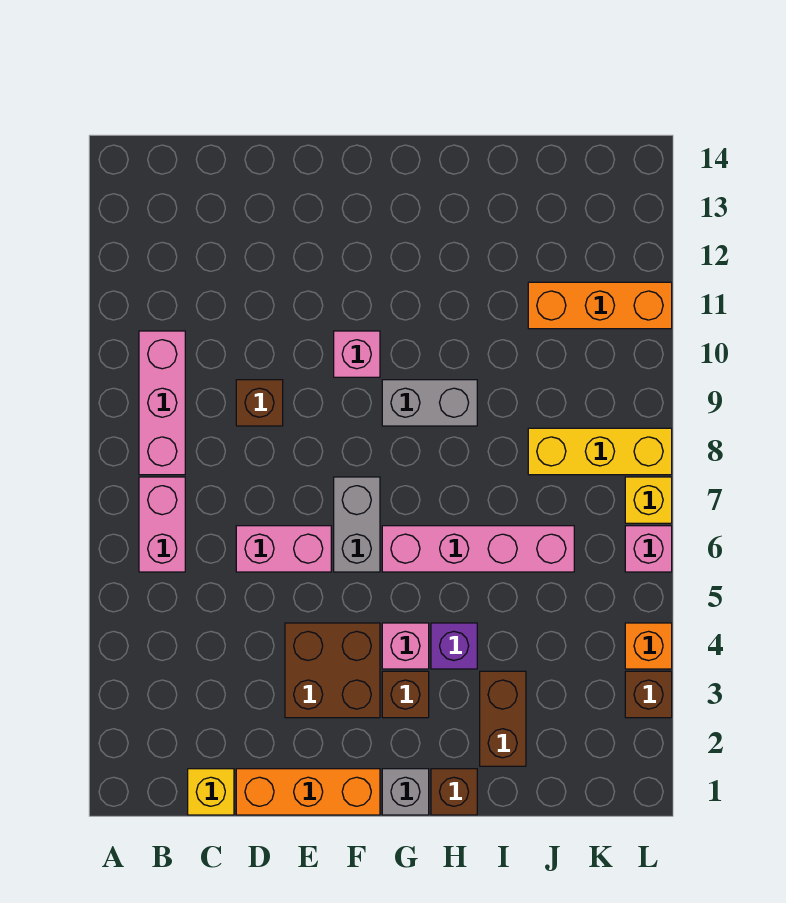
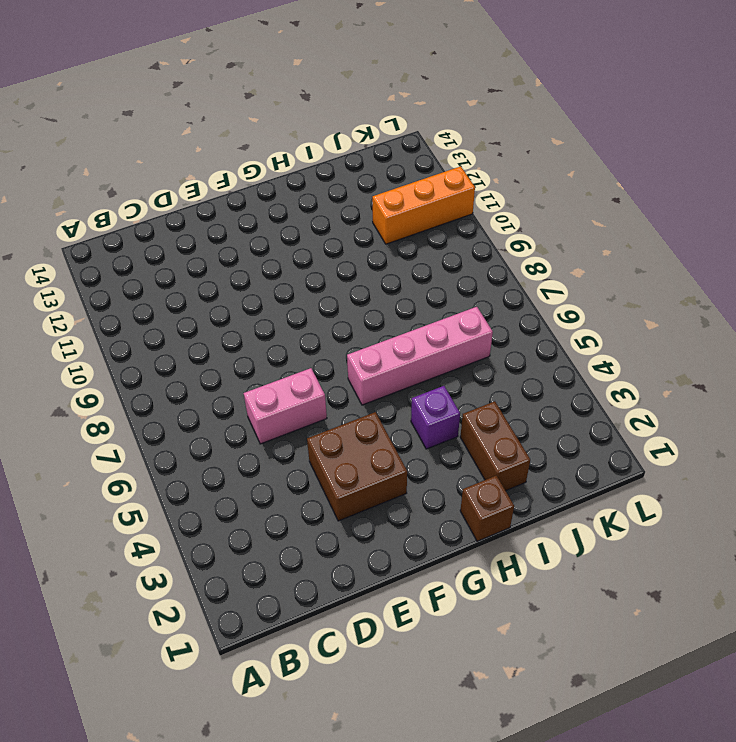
none -> pink 1x2 brick [139,477,185,572]
none -> pink 1x3 brick [139,331,185,475]
none -> yellow 1x1 brick [188,769,234,815]

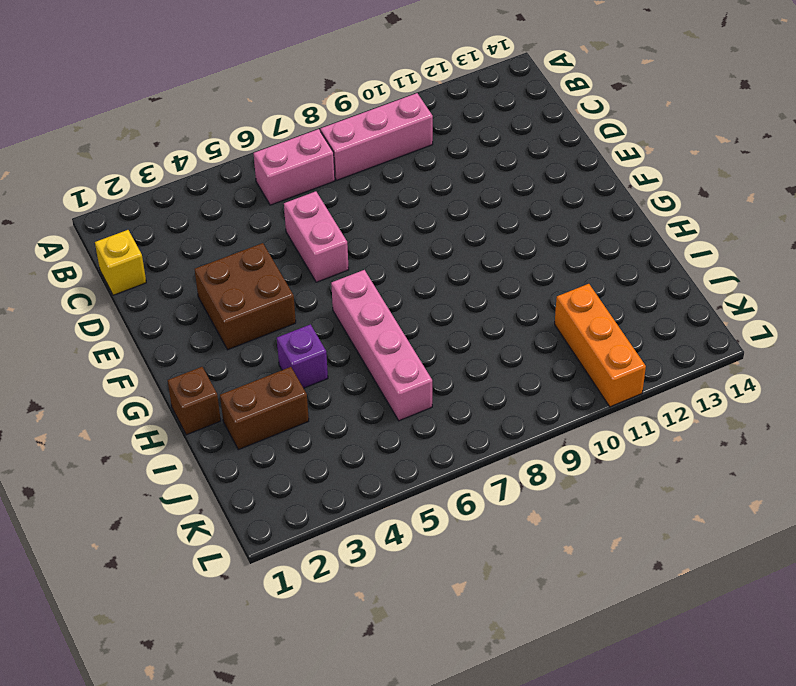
none -> orange 1x3 brick [236,769,380,815]
none -> brown 1x1 brick [236,380,283,426]
none -> grey 1x2 brick [334,477,380,572]

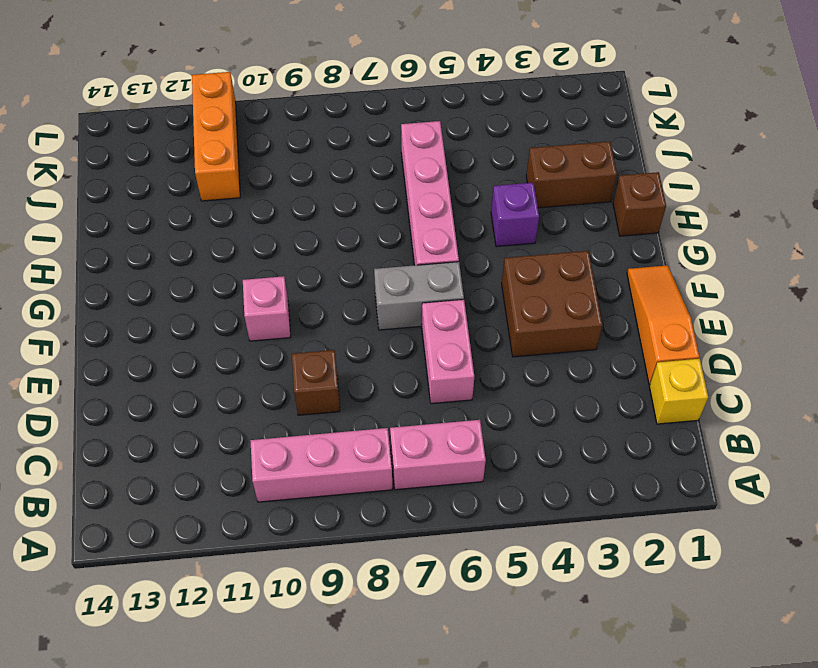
orange 1x3 slope [627,265,699,384] -> orange 1x3 brick [236,769,380,815]
none -> grey 1x1 brick [382,769,429,815]
none -> brown 1x1 brick [382,671,429,718]
none -> pink 1x1 brick [382,623,429,669]

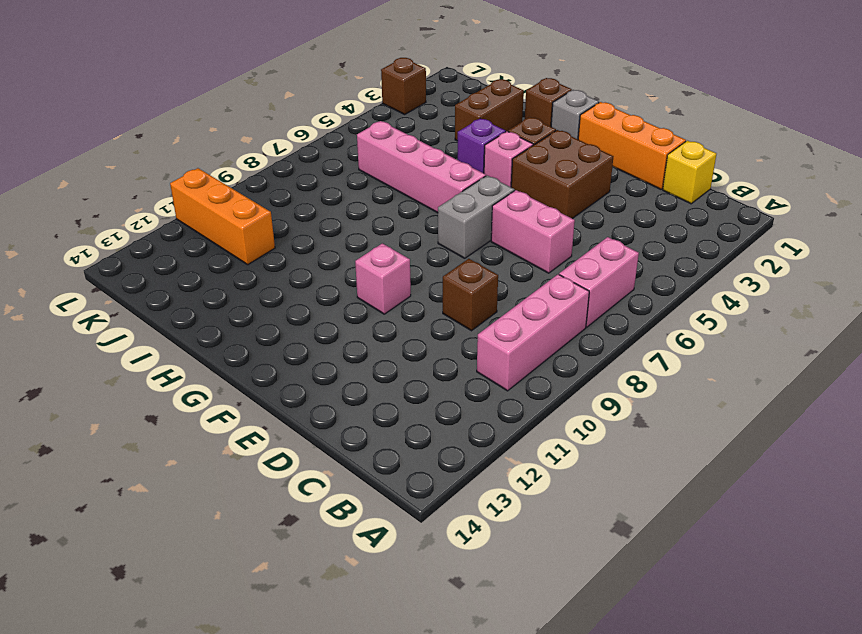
none -> grey 1x2 brick [382,380,477,426]
none -> yellow 1x3 brick [528,428,672,475]
none -> orange 1x1 brick [625,623,672,669]

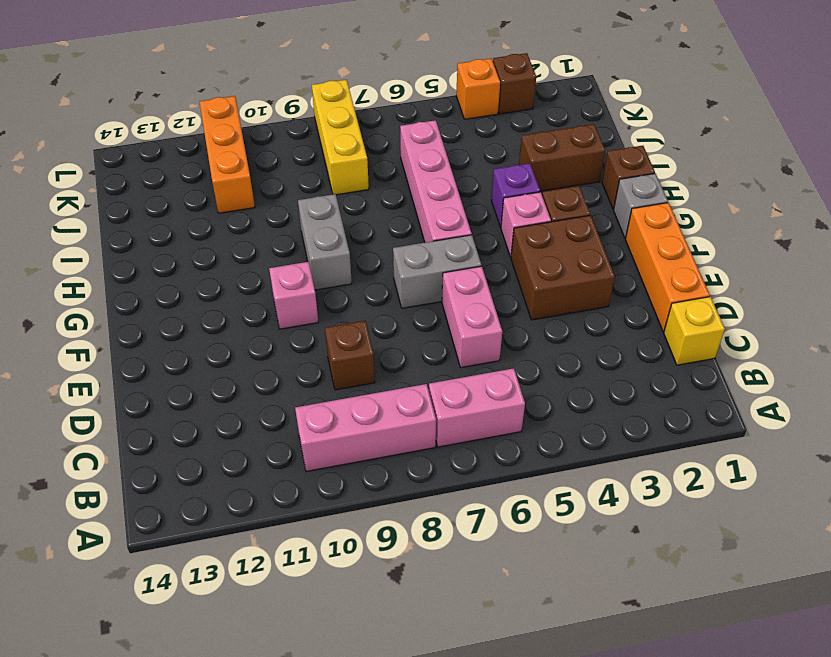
none -> pink 1x1 brick [625,526,672,572]
none -> yellow 1x1 brick [625,477,672,523]

